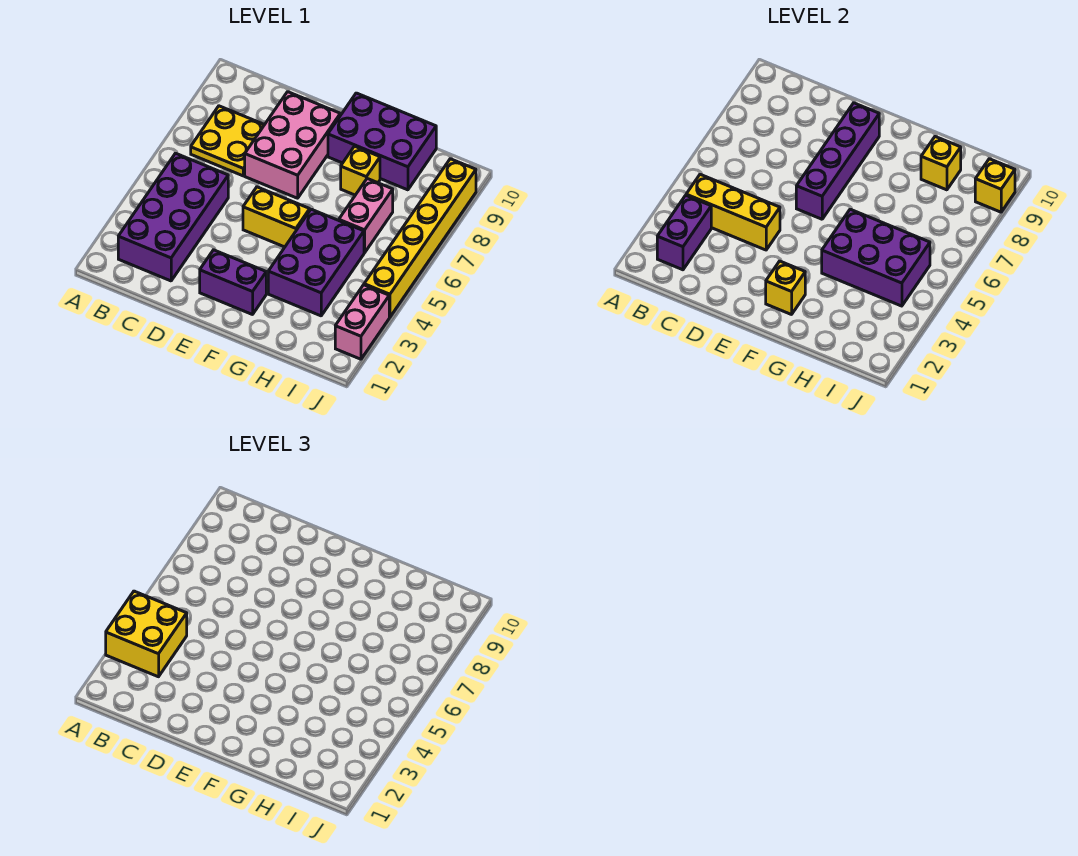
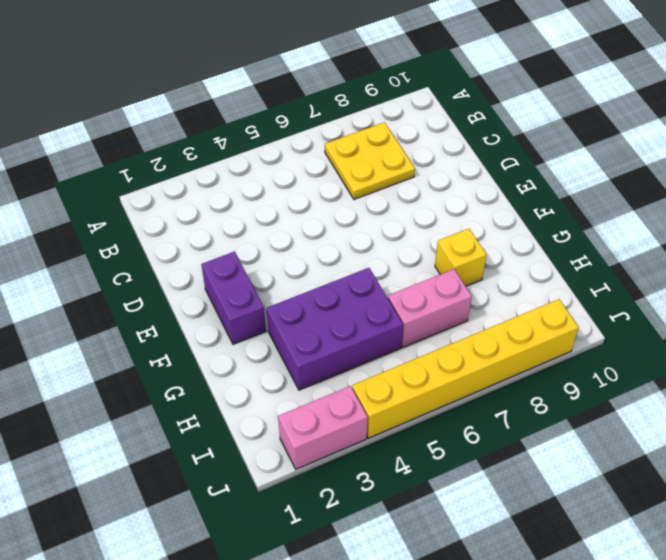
none -> purple 2x4 brick [118,153,228,281]
none -> pink 2x3 brick [245,92,340,198]
none -> yellow 1x2 brick [243,187,310,247]

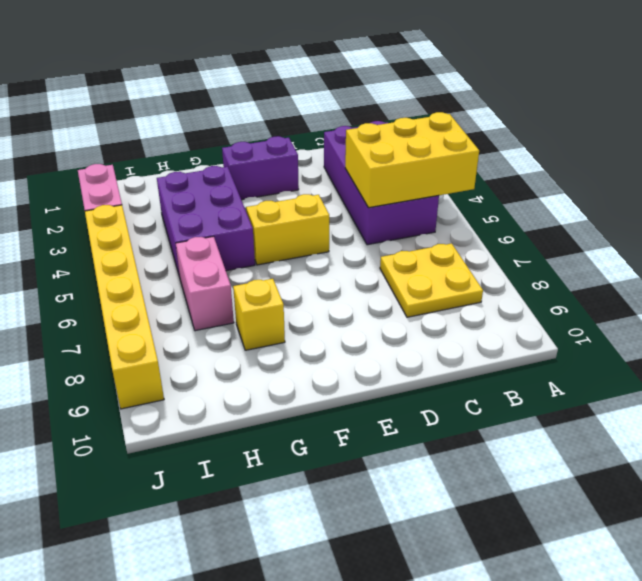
yellow 2x3 brick [345,112,479,208] -> yellow 1x3 brick [686,174,780,250]
none -> pink 2x3 brick [245,92,340,198]
none -> purple 2x3 brick [328,93,436,190]
none -> purple 1x2 brick [657,195,711,270]

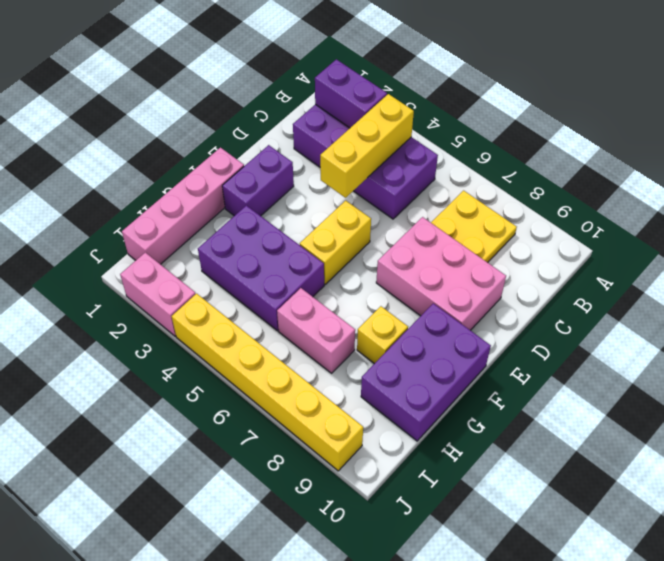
pink 1x4 brick [122,148,244,264] -> none
none -> purple 1x4 brick [796,103,879,219]
none -> yellow 1x1 brick [766,261,805,315]
none -> purple 2x3 brick [822,209,930,306]

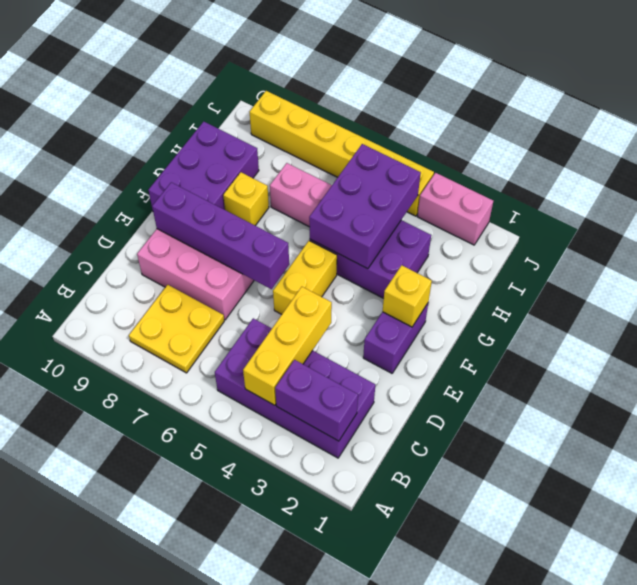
none -> yellow 1x1 brick [921,137,961,190]
none -> yellow 1x1 brick [975,159,1015,212]
none -> yellow 2x2 brick [106,591,187,677]

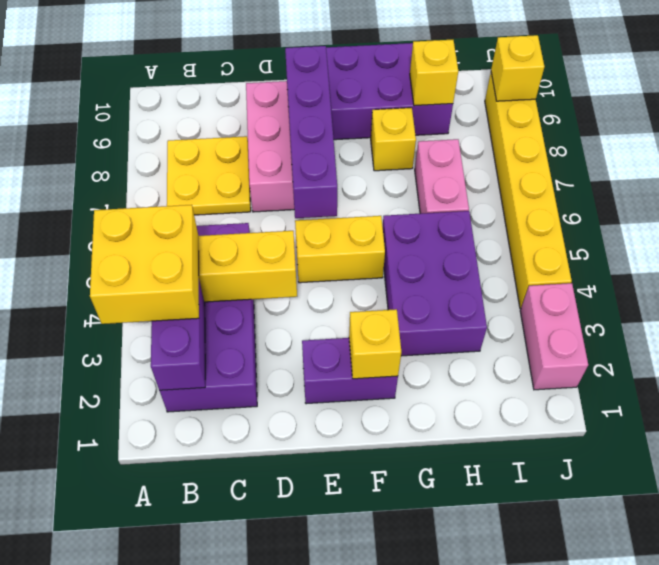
none -> purple 2x3 brick [822,209,930,306]

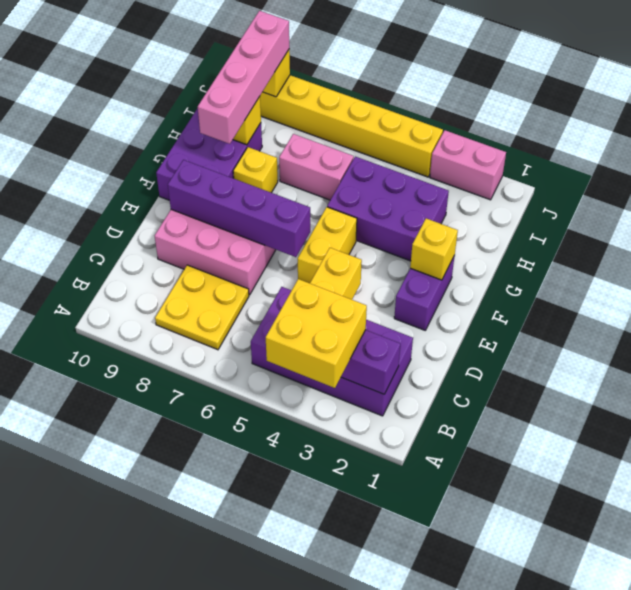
pink 1x4 brick [198,11,289,144] -> none
none -> purple 2x3 brick [822,209,930,306]

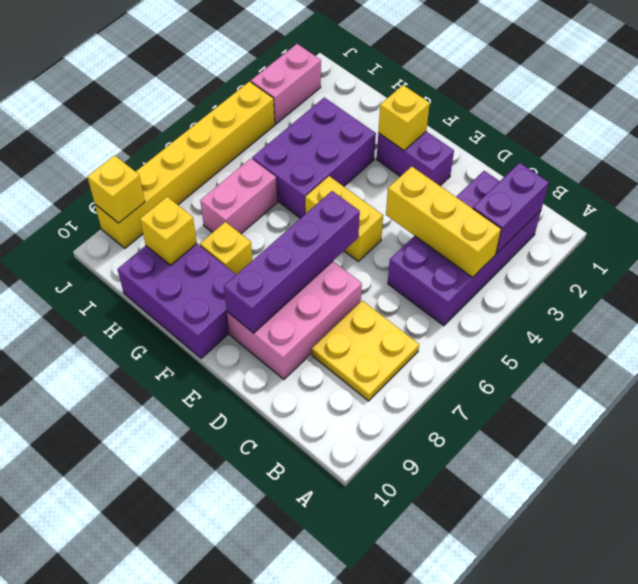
none -> purple 2x3 brick [822,209,930,306]
none -> yellow 2x2 brick [106,591,187,677]

